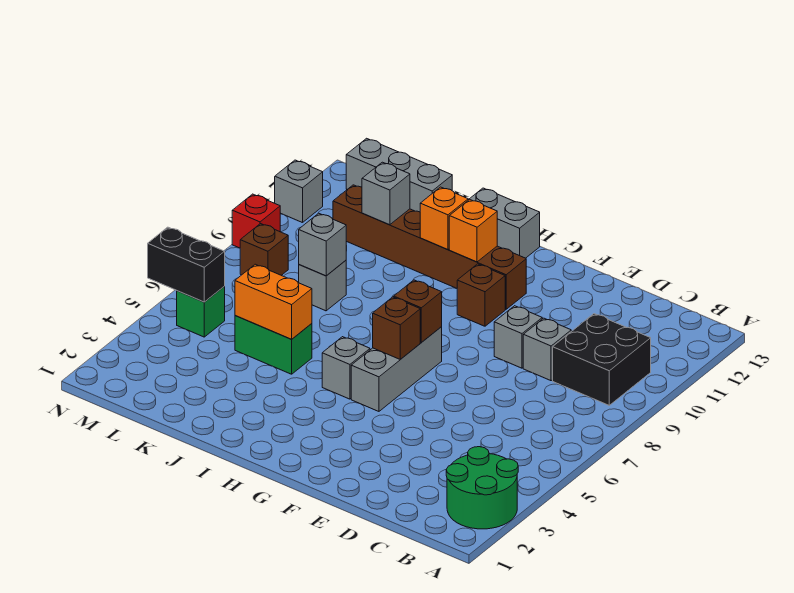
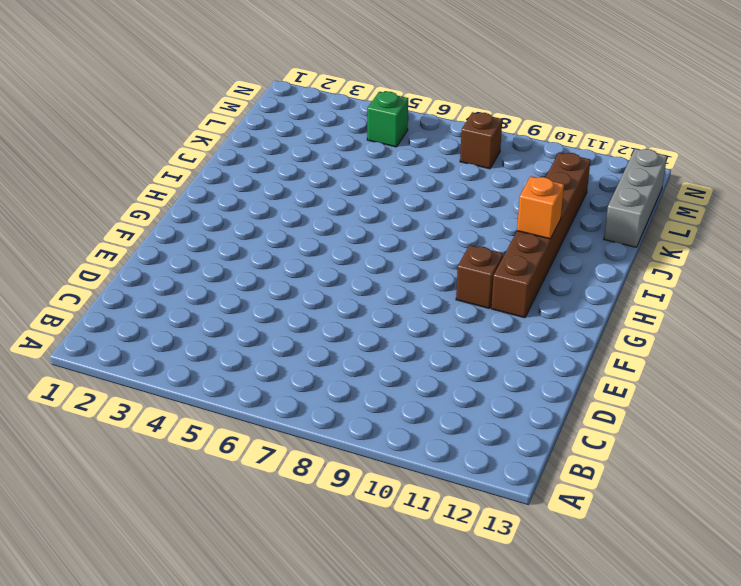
none -> green 2x2 round brick [446,447,518,529]
none -> black 2x2 brick [553,314,651,405]
none -> grey 1x1 brick [523,318,571,381]

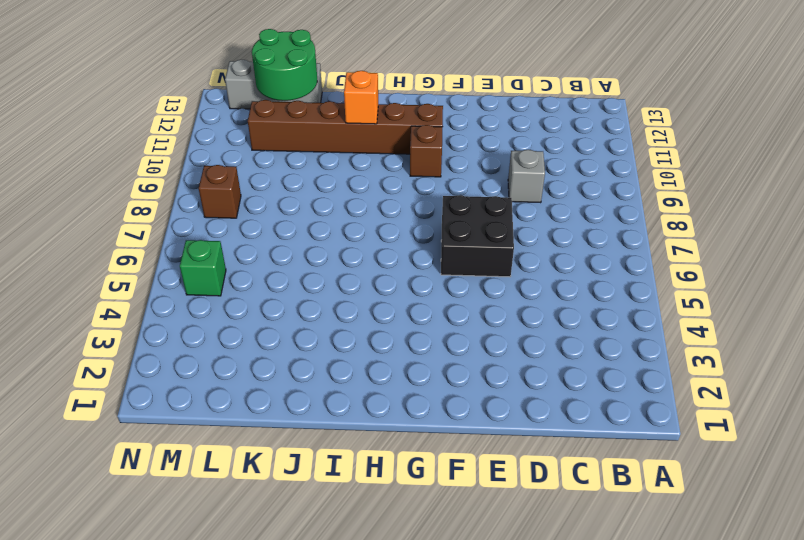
black 2x2 brick [441,195,514,277] -> black 2x2 brick moved to [553,314,651,405]
green 2x2 round brick [252,29,317,101] -> green 2x2 round brick moved to [446,447,518,529]
none -> grey 1x1 brick [494,306,542,368]
none -> grey 1x3 brick [351,327,442,411]
none -> grey 1x1 brick [322,337,370,399]

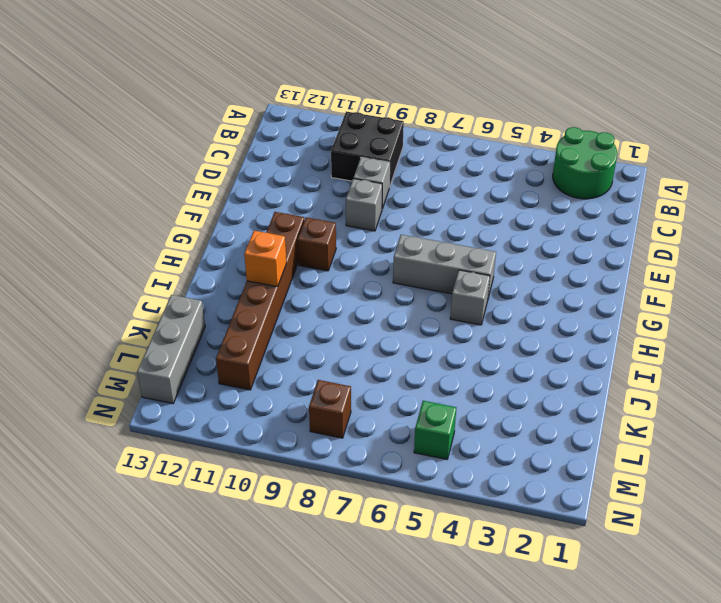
none -> grey 1x2 brick [470,188,540,258]
none -> green 1x2 brick [235,315,312,374]
none -> grey 1x1 brick [299,261,346,311]

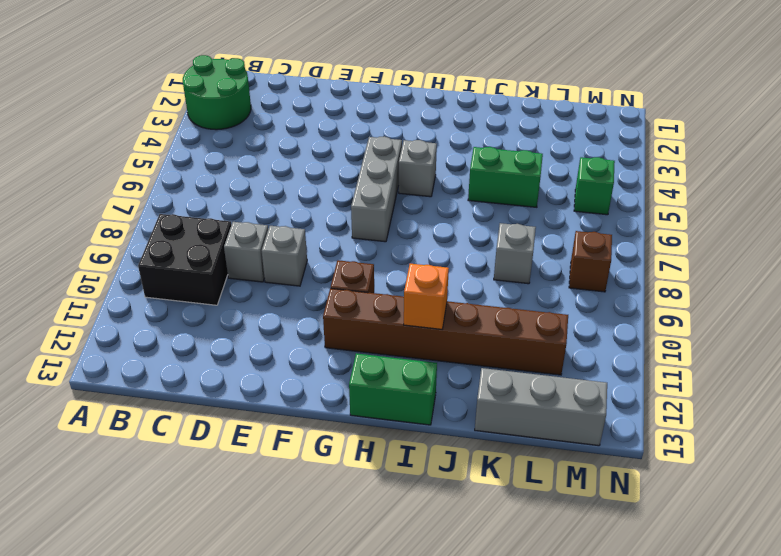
green 1x2 brick [349,353,437,425] -> grey 1x2 brick [470,188,540,258]
none -> red 1x1 brick [232,194,280,248]
none -> grey 1x1 brick [275,160,323,223]
none -> brown 1x1 brick [373,297,420,359]

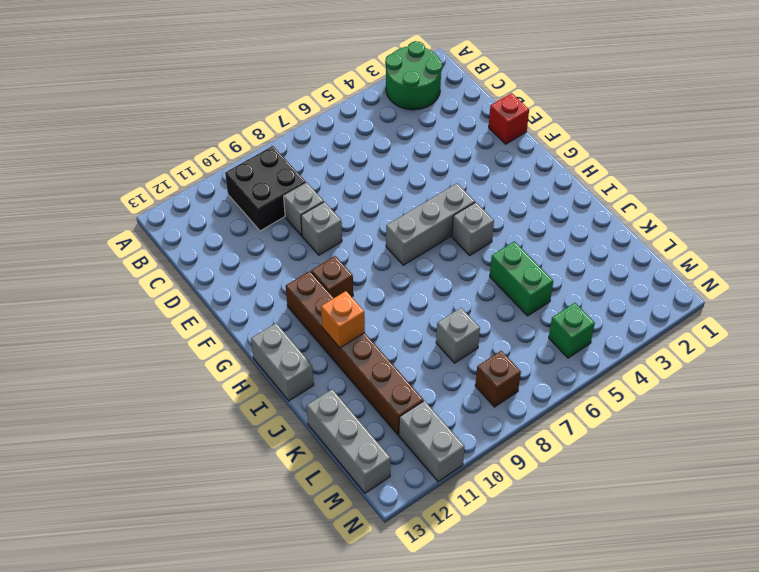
red 1x1 brick [489,93,529,144] -> red 1x1 brick moved to [232,194,280,248]
grey 1x2 brick [399,401,465,482] -> grey 1x1 brick [275,160,323,223]
none -> brown 1x1 brick [373,297,420,359]
none -> brown 1x1 brick [394,280,442,342]
none -> orange 1x1 brick [449,199,497,262]

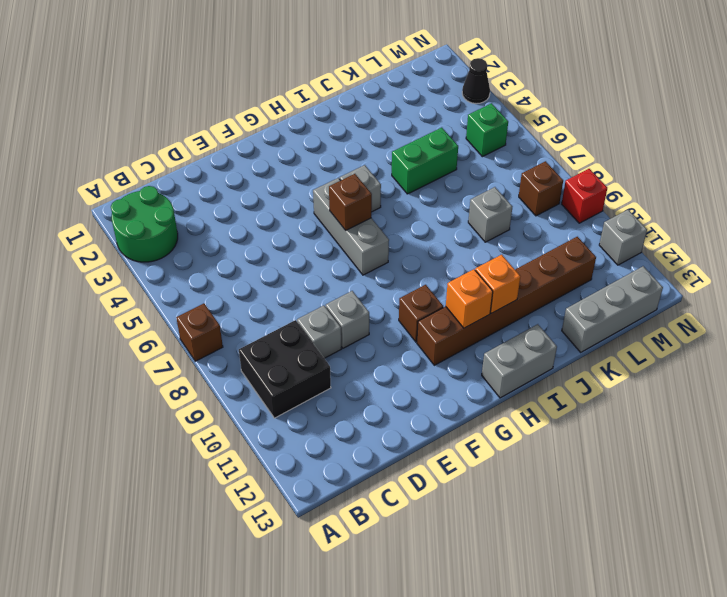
brown 1x1 brick [176,304,223,361] -> brown 1x1 brick moved to [394,280,442,342]
black 1x1 cone [462,58,490,104] -> none
none -> orange 1x2 brick [235,264,312,339]
none -> grey 1x1 brick [299,213,346,276]
none -> grey 1x1 brick [362,162,410,225]

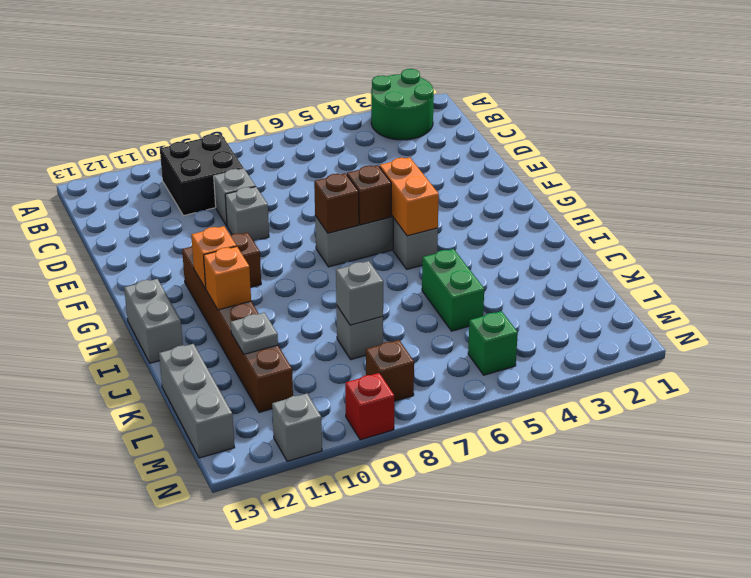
orange 1x2 brick [379,157,439,236] -> orange 1x2 brick moved to [235,264,312,339]
grey 1x1 plate [231,313,278,354] -> grey 1x1 brick [362,162,410,225]
none -> black 1x2 brick [148,227,225,302]

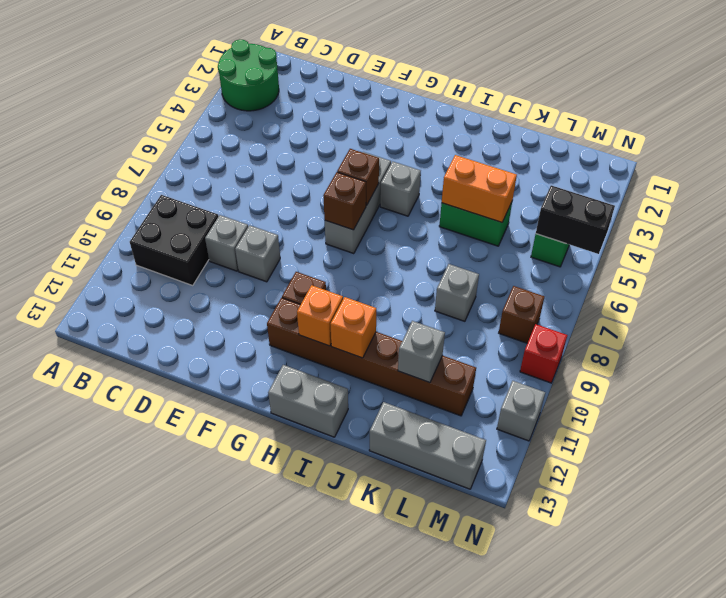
none -> grey 1x1 brick [299,213,346,276]

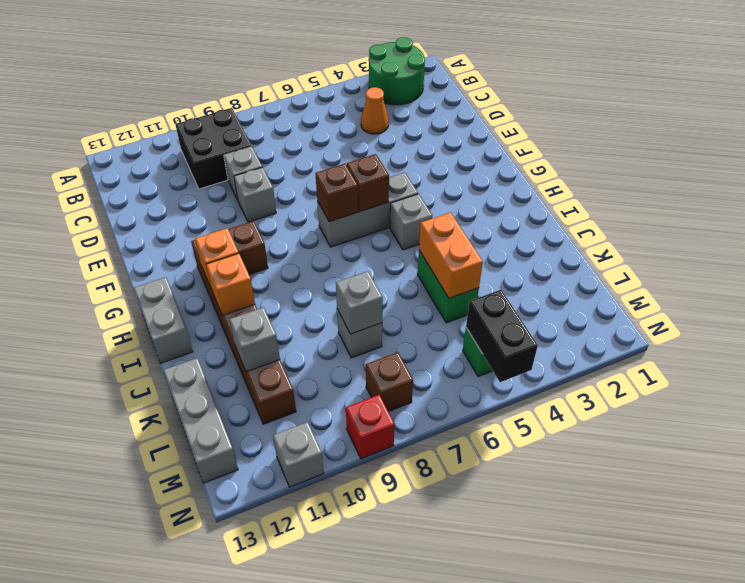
orange 1x1 cone [361,87,389,134] -> none

